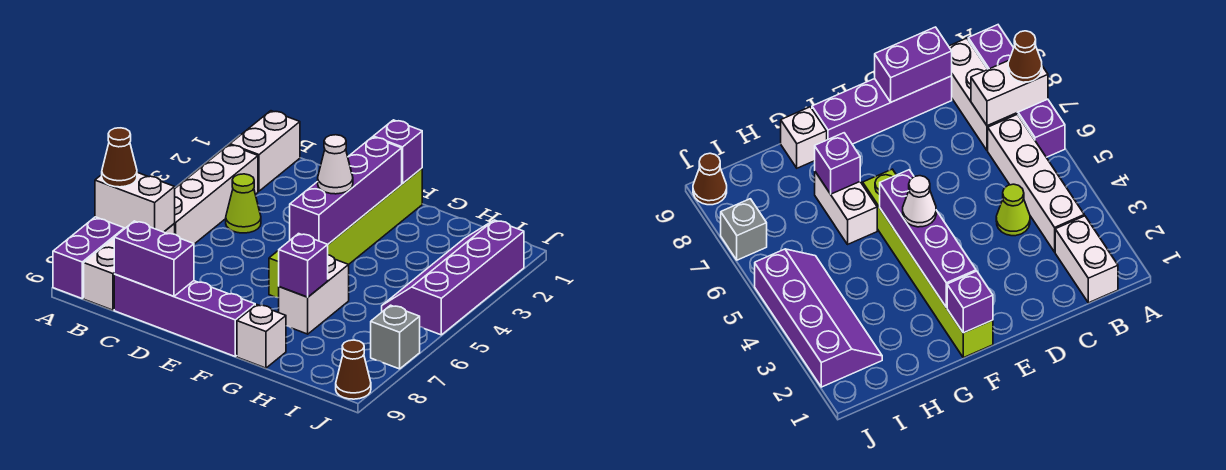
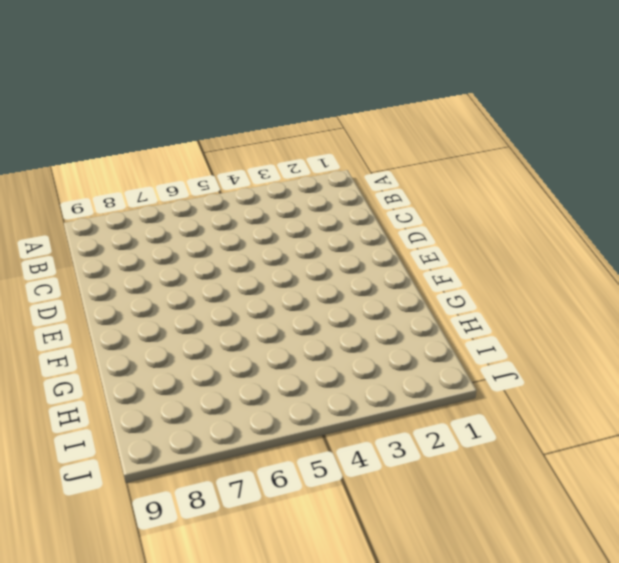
none -> purple 1x4 brick [53,217,125,298]
none -> white 1x2 brick [230,111,300,191]
none -> white 1x4 brick [174,145,258,244]

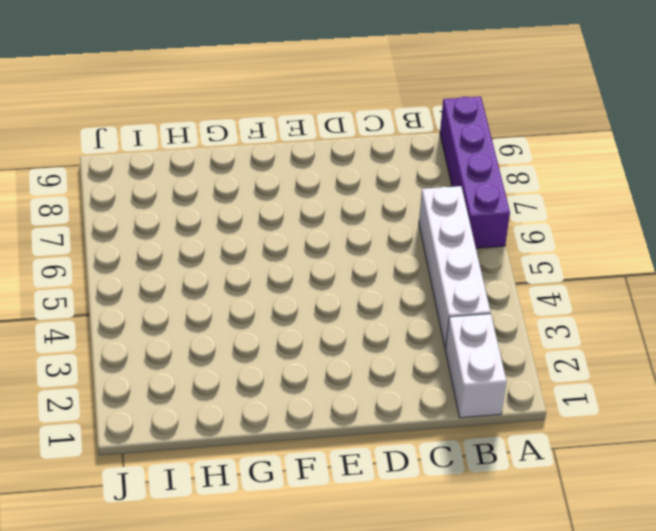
none -> white 1x3 brick [84,224,175,310]
none -> lime 1x1 cone [226,174,261,233]
none -> purple 1x4 brick [114,274,255,356]

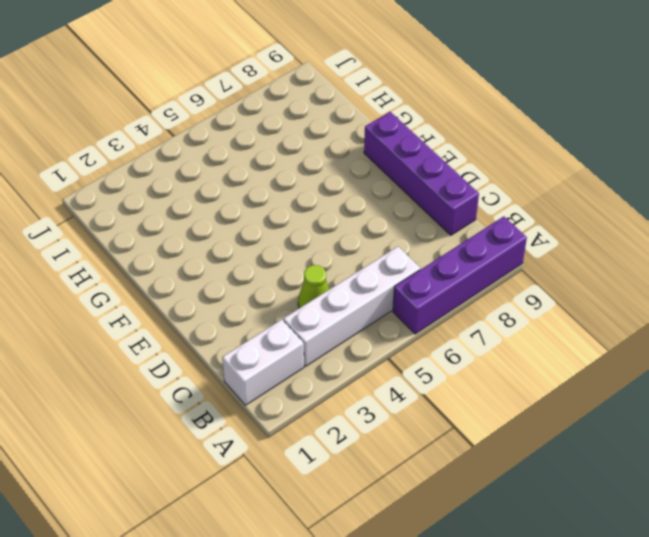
none -> white 1x3 brick [84,224,175,310]
none -> lime 1x6 brick [269,168,422,298]
none -> white 1x2 brick [279,255,349,334]

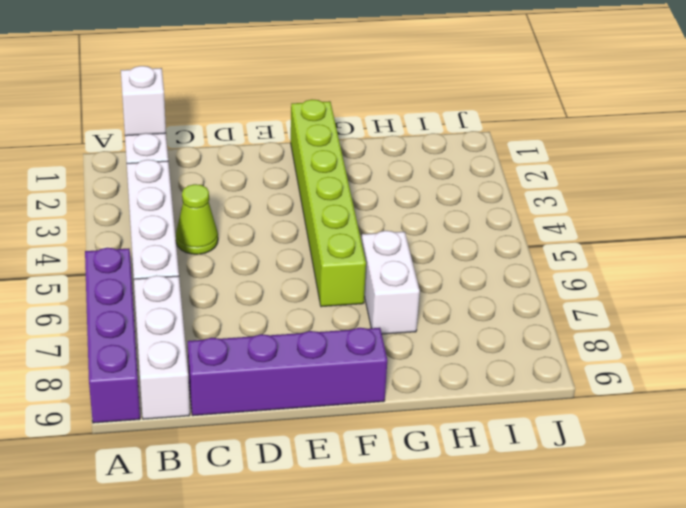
white 1x1 brick [121,66,166,136] -> white 1x1 brick moved to [237,305,286,368]
none -> purple 2x4 slope [382,220,524,335]
none -> grey 1x1 brick [371,305,420,369]
none -> brown 1x1 cone [336,340,371,399]

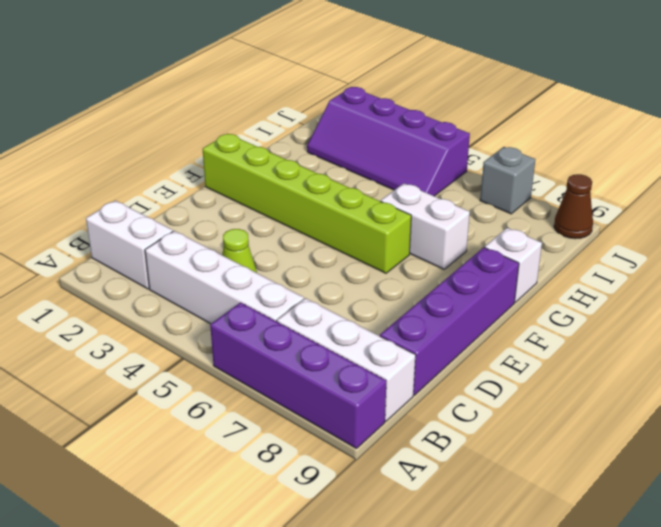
none -> white 1x2 brick [95,172,175,232]
none -> purple 1x2 brick [114,221,194,296]
none -> purple 1x1 brick [373,120,422,184]

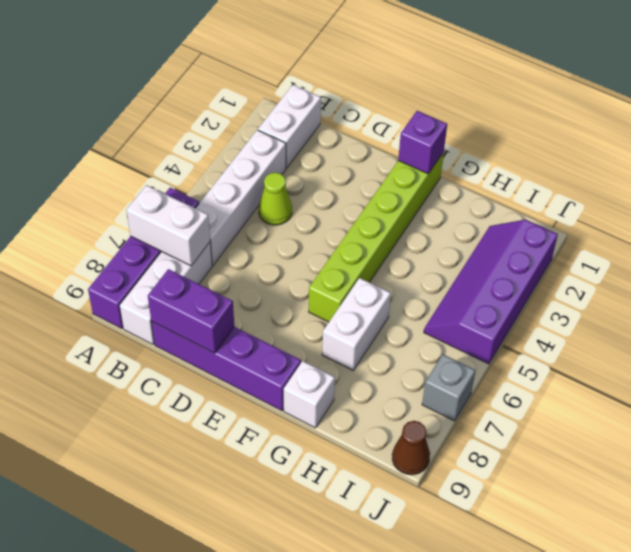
none -> purple 1x4 brick [290,137,402,245]
none -> purple 1x1 brick [279,234,328,297]
none -> brown 1x1 cone [102,128,137,187]

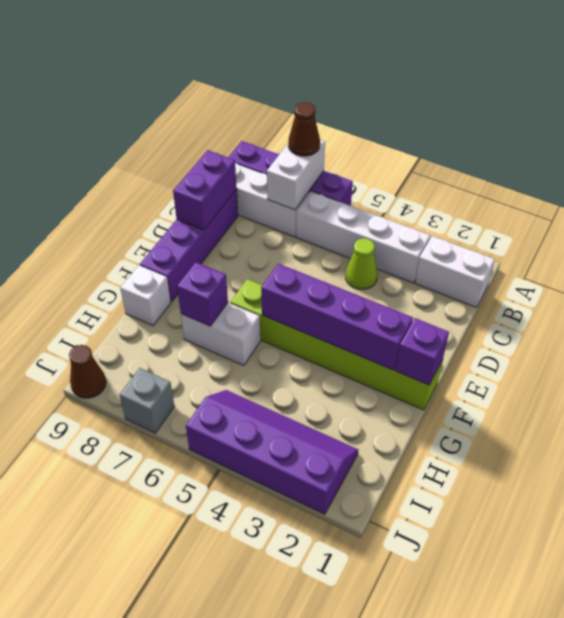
none -> white 1x1 cone [318,135,353,194]

